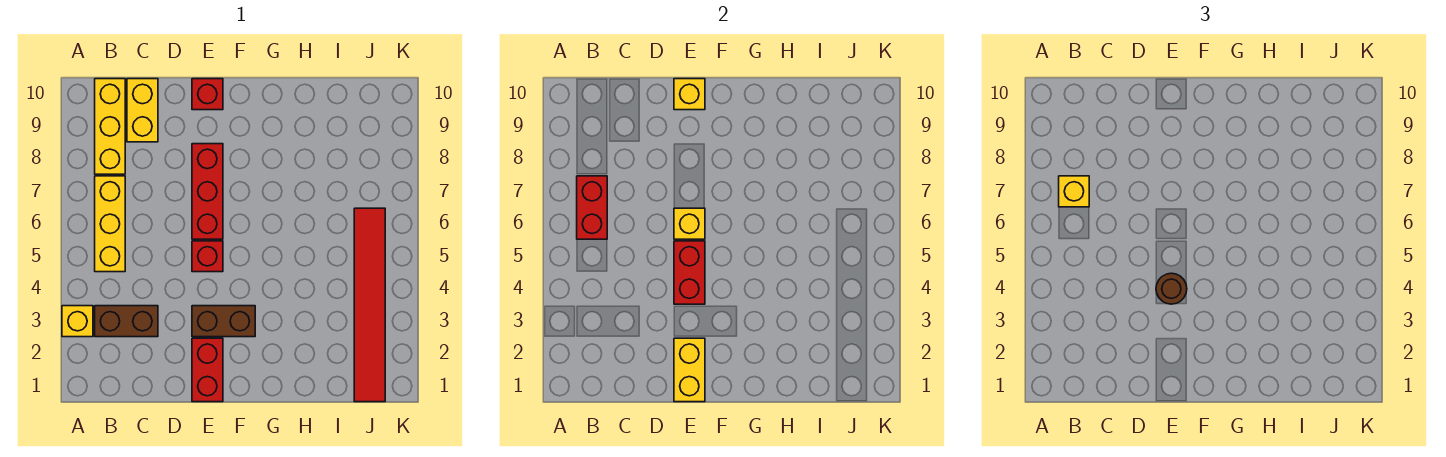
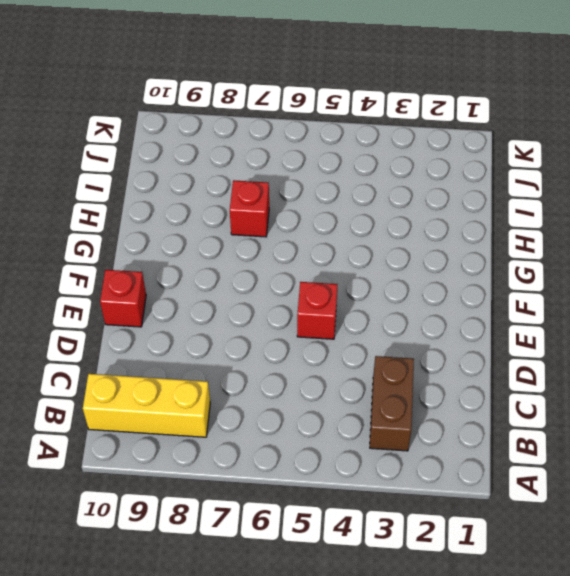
red 1x1 brick [230,180,269,237] -> none
none -> yellow 1x1 brick [62,306,93,337]
none -> yellow 1x3 brick [95,176,125,272]
none -> yellow 1x2 brick [127,79,158,142]

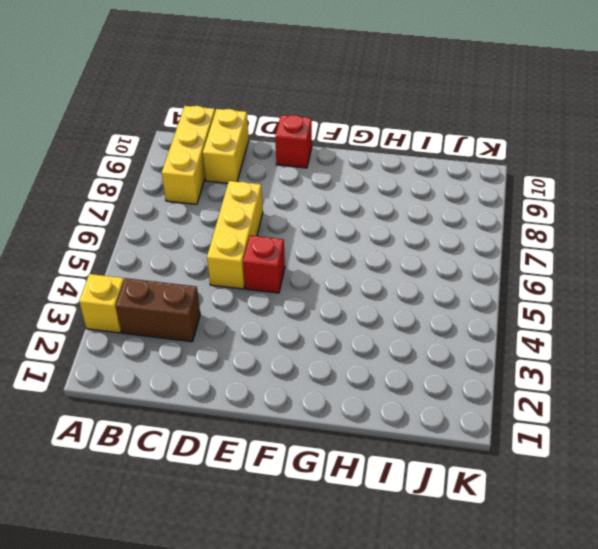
yellow 1x3 brick [207,181,263,289] -> yellow 1x3 brick moved to [95,176,125,272]
none -> red 1x2 brick [192,338,223,402]
none -> brown 1x2 brick [192,306,255,337]
none -> red 1x3 brick [192,144,223,239]

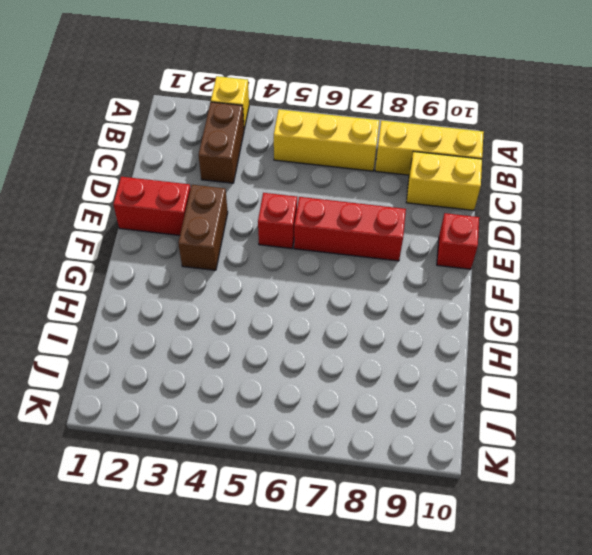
none -> red 1x6 tile [354,208,385,402]
none -> red 1x2 brick [577,176,607,239]
none -> yellow 1x2 brick [674,338,705,402]

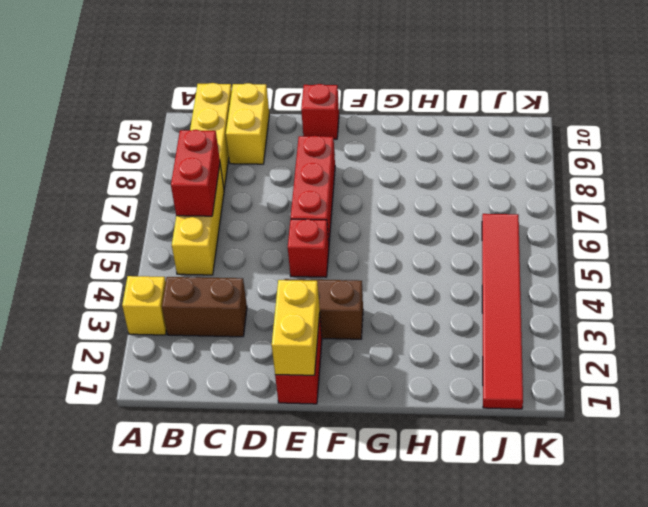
none -> red 1x2 brick [674,241,705,304]
none -> yellow 1x1 brick [674,208,705,239]
none -> yellow 1x1 brick [674,79,705,110]

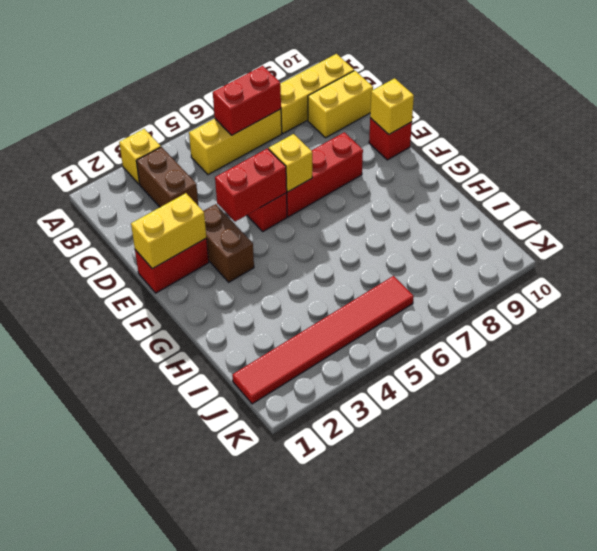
none -> yellow 1x1 brick [1059,176,1089,207]
none -> brown 1x1 round brick [1156,273,1187,304]

